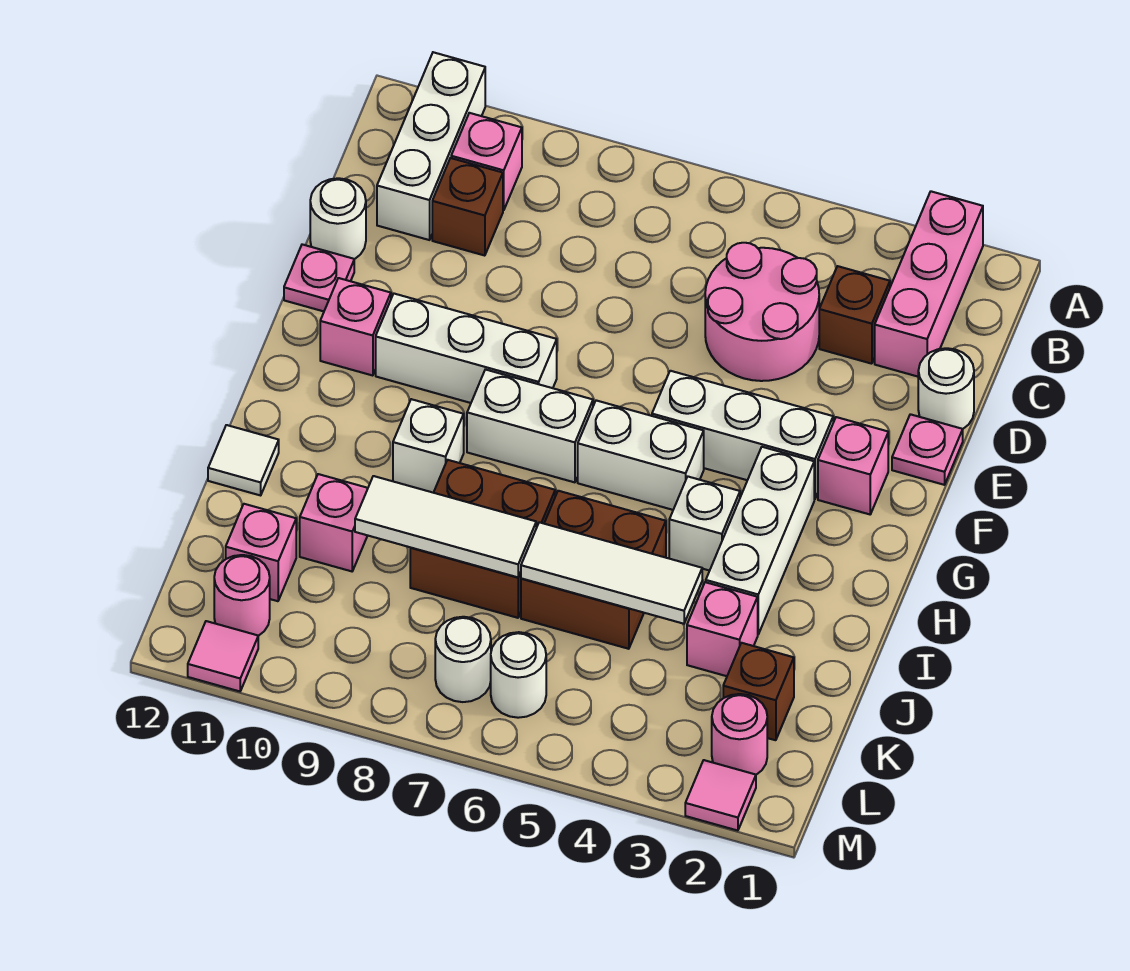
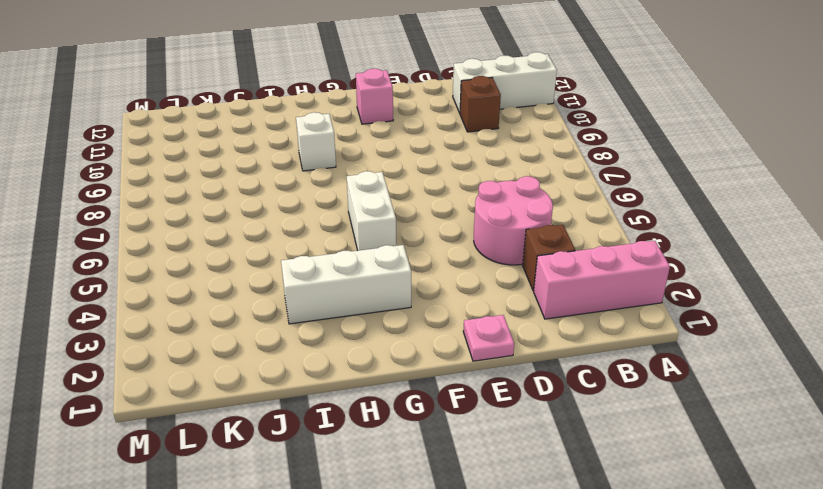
none -> pink 1x1 brick [451,113,522,210]
none -> white 1x1 round brick [918,348,974,429]
none -> white 1x1 round brick [310,178,366,259]
none -> pink 1x1 plate [284,244,354,311]

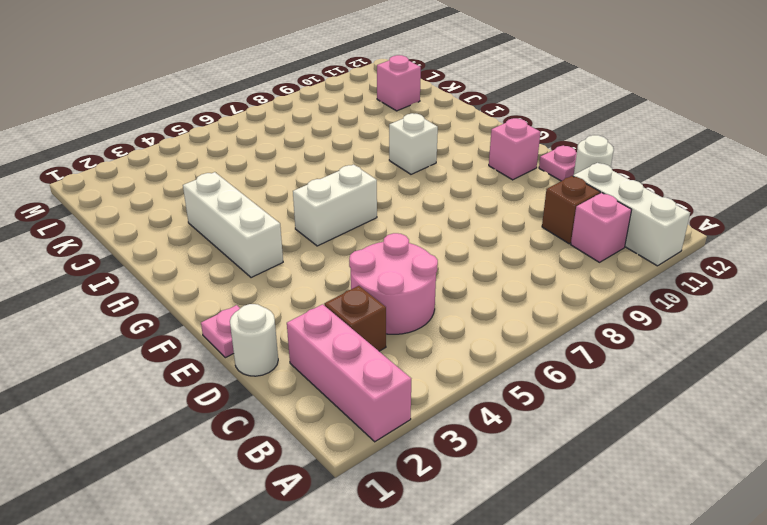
none -> pink 1x1 brick [818,417,888,514]
none -> white 1x3 brick [652,371,833,499]
none -> white 1x3 brick [376,294,557,403]
none -> white 1x2 brick [467,369,593,482]

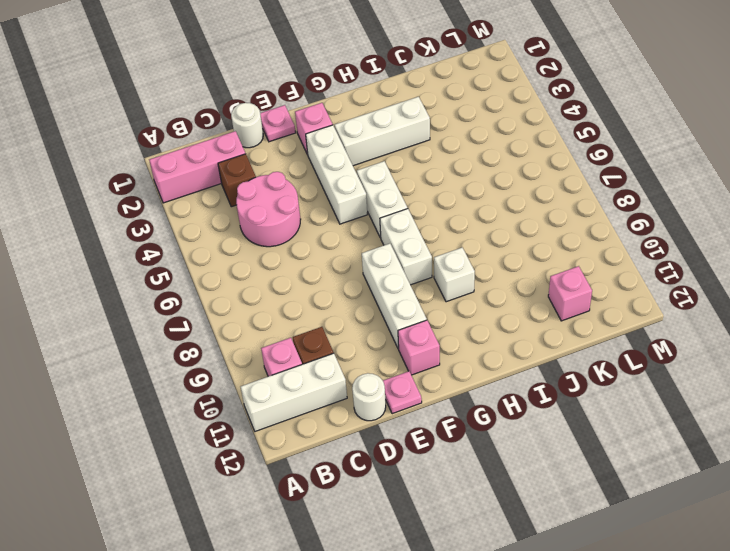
none -> white 1x1 brick [669,477,740,571]
none -> brown 2x2 brick [521,491,666,649]
none -> brown 2x2 brick [410,460,555,618]
none -> white 1x1 tile [208,425,279,495]

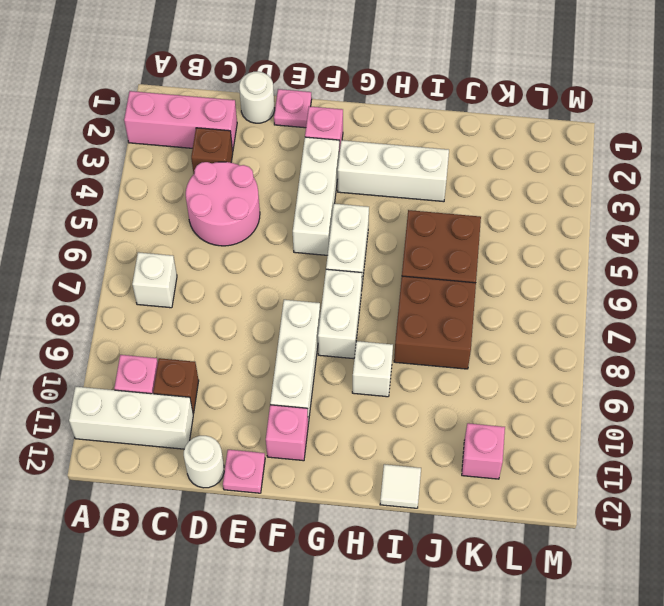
white 1x1 brick [132,252,177,308] -> white 1x1 brick moved to [669,477,740,571]
none -> pink 1x1 brick [687,582,758,676]
none -> pink 1x1 brick [300,474,368,571]
none -> brown 1x1 brick [723,643,794,740]
none -> pink 1x1 round brick [712,694,767,775]

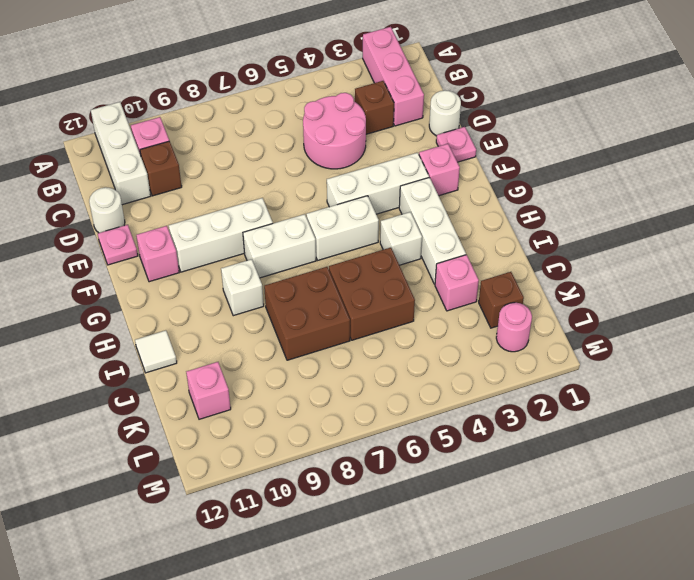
none -> pink 1x1 brick [300,474,368,571]
none -> white 1x1 round brick [491,632,546,718]
none -> white 1x1 round brick [435,617,491,702]
none -> pink 1x1 round brick [214,555,270,636]

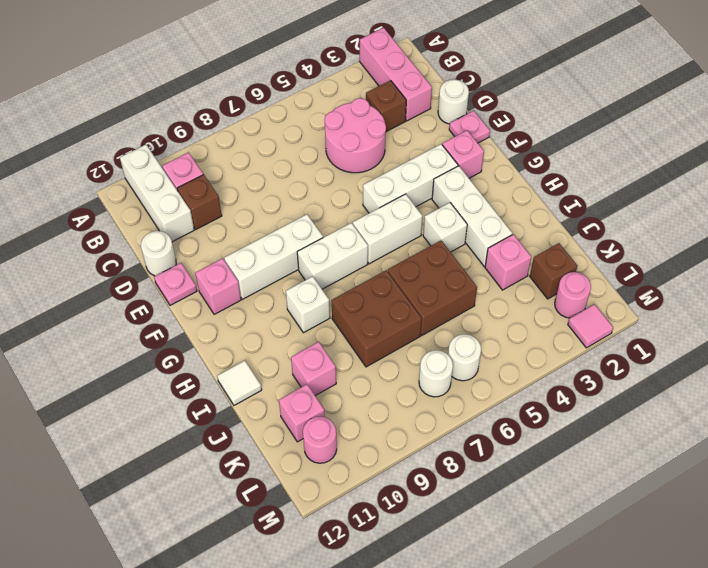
none -> pink 1x1 tile [188,621,258,691]
none -> white 1x3 tile [521,522,702,624]
none -> white 1x3 tile [355,476,536,577]

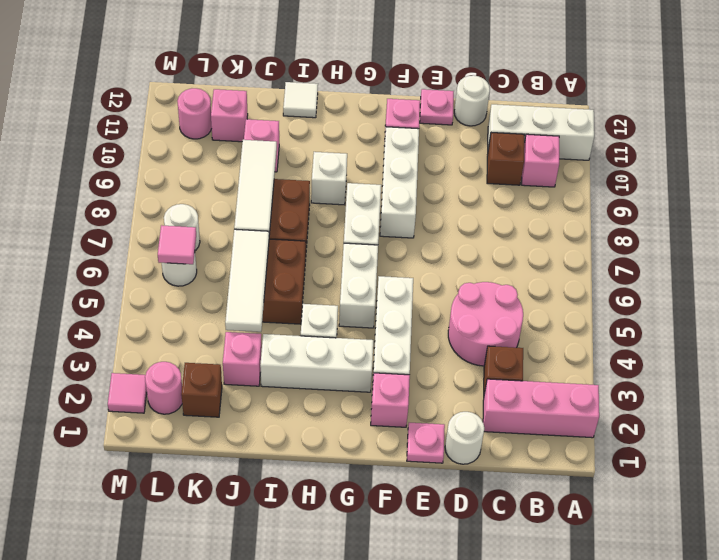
pink 1x1 tile [158,225,196,264] -> pink 1x1 tile moved to [188,621,258,691]

